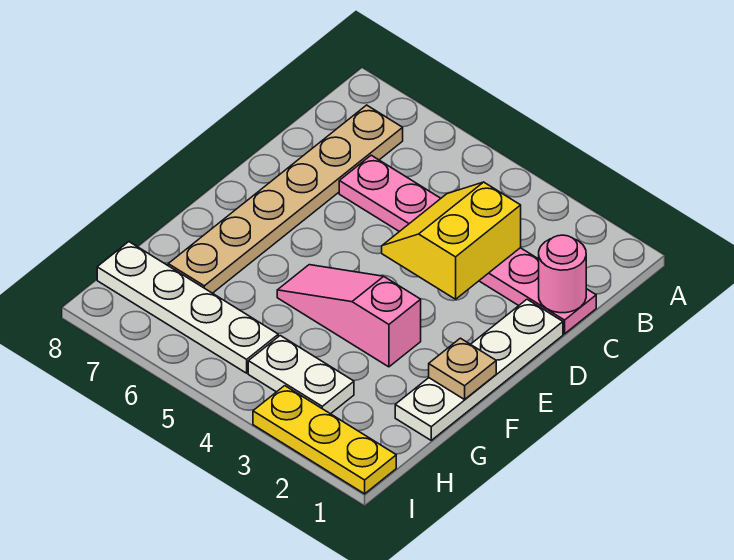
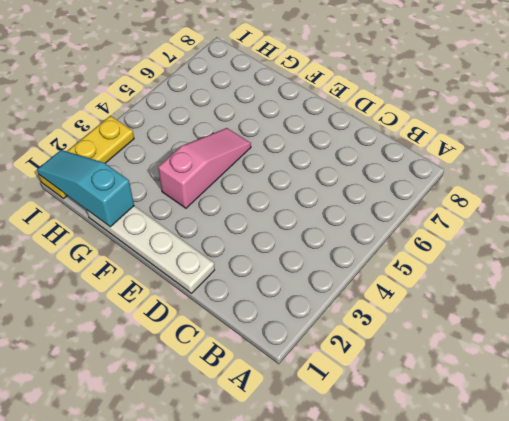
cyan 1x3 slope [37,150,134,227] -> none
none -> tan 1x6 plate [168,105,403,293]
none -> pink 1x6 plate [339,155,596,334]

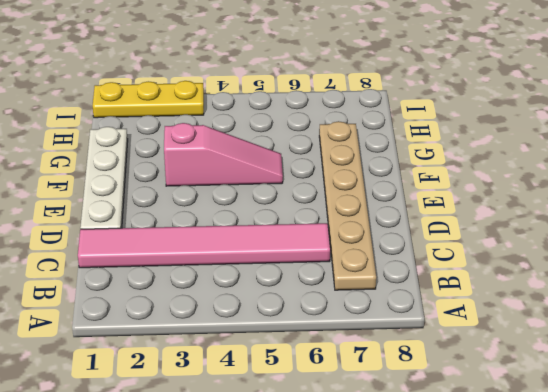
pink 1x6 tile [78,223,330,268] -> pink 1x6 plate [339,155,596,334]
none -> white 1x2 plate [248,336,354,414]
none -> white 1x4 plate [97,242,278,373]

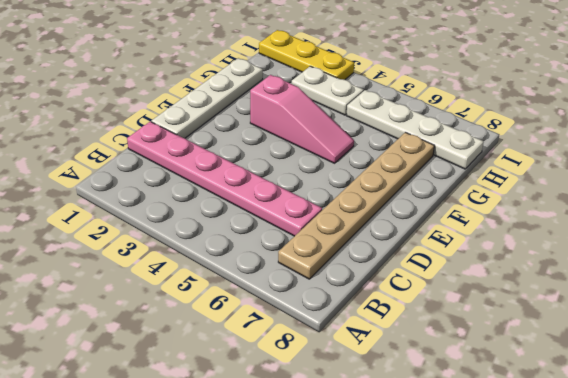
none -> pink 1x1 round brick [539,235,586,313]
none -> yellow 2x2 slope [382,182,521,299]

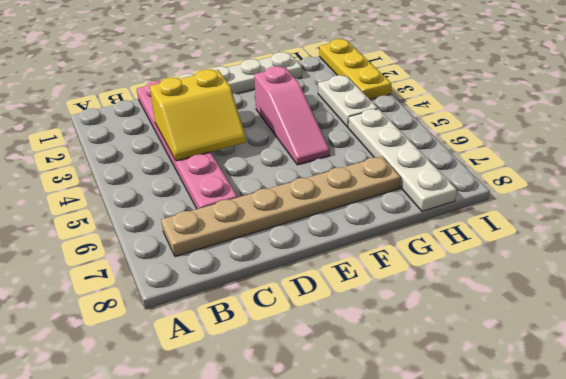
none -> pink 1x1 round brick [539,235,586,313]
none -> tan 1x1 plate [429,338,496,399]

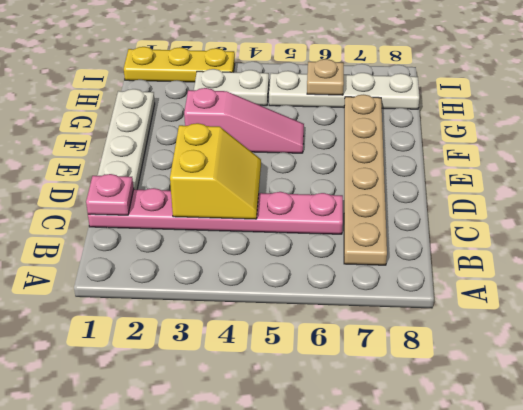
pink 1x1 plate [86,174,134,215] -> pink 1x1 round brick [539,235,586,313]
tan 1x1 plate [307,59,344,95] -> tan 1x1 plate moved to [429,338,496,399]

